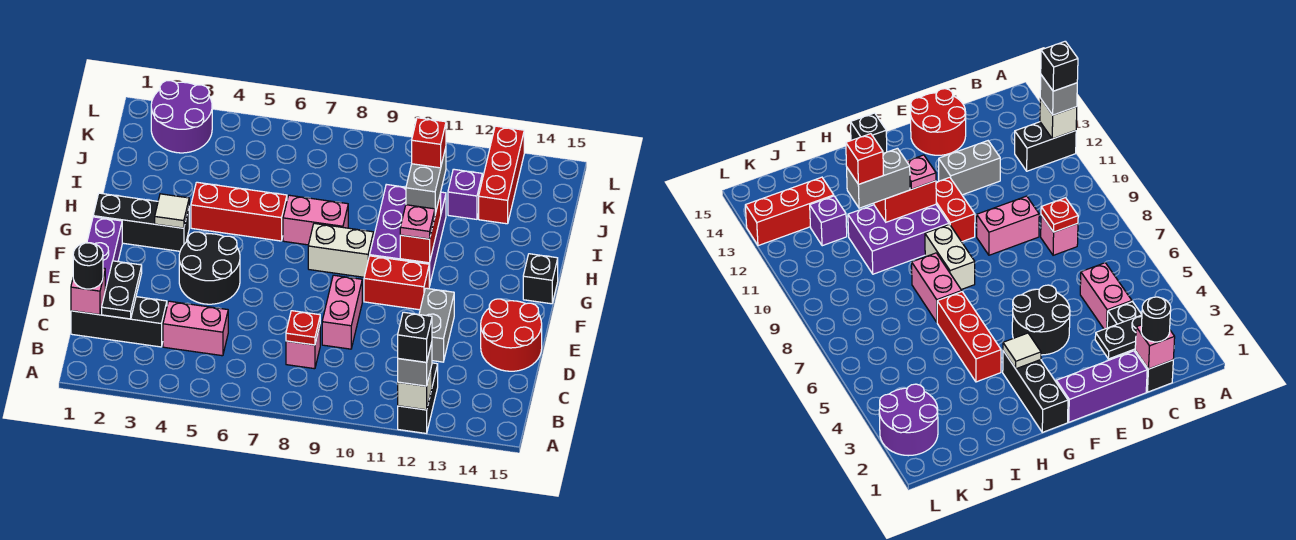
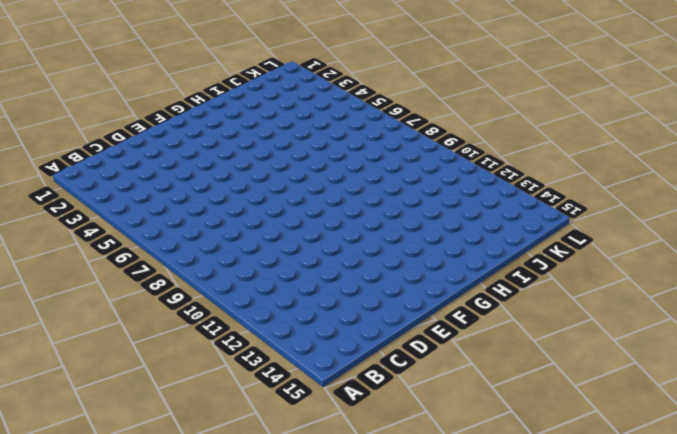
none -> black 1x2 brick [398,363,438,433]
none -> black 1x3 brick [71,297,167,347]
none -> pink 1x2 brick [163,301,228,356]
none -> pink 1x1 brick [286,326,320,369]

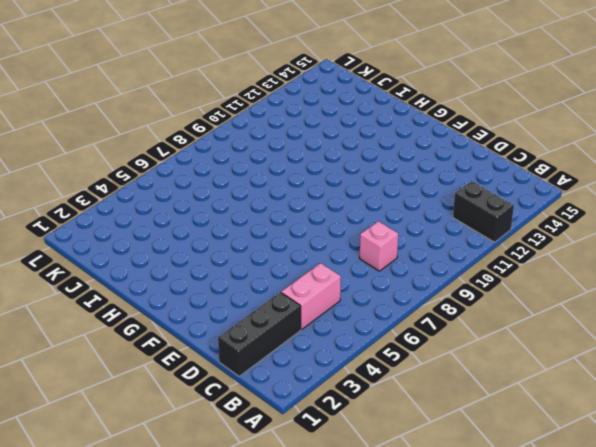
none -> purple 1x3 brick [87,217,122,290]
none -> pink 1x2 brick [322,275,362,349]
none -> grey 1x2 brick [419,288,454,362]
none -> red 2x2 round brick [481,299,542,371]

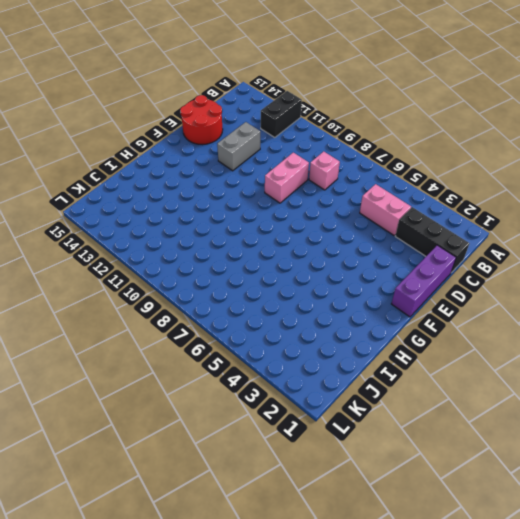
none -> black 2x2 round brick [179,232,240,304]
none -> red 1x2 brick [364,256,429,310]
none -> black 1x3 brick [93,193,189,251]
none -> white 1x2 brick [308,223,374,277]

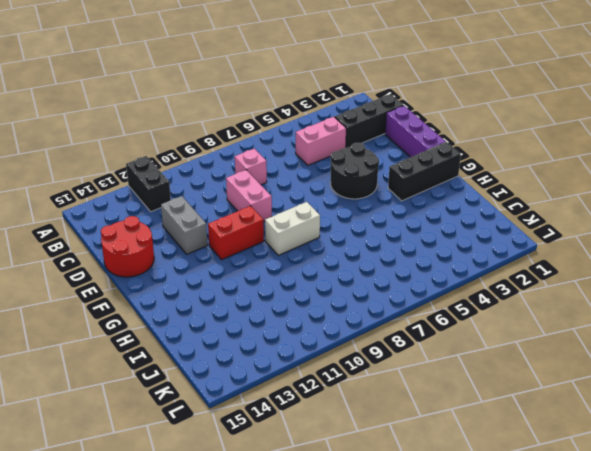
none -> purple 2x3 brick [370,184,446,286]
none -> black 1x1 brick [523,254,558,304]
none -> red 1x3 brick [191,182,287,241]
none -> pink 1x2 brick [283,195,348,245]

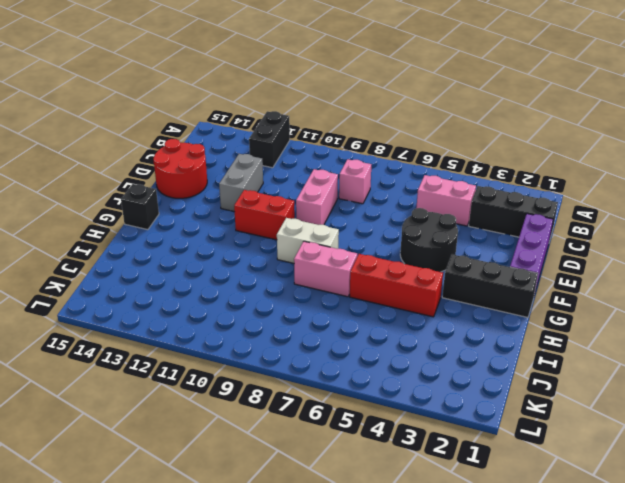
none -> purple 2x3 brick [370,184,446,286]
none -> purple 1x1 brick [448,169,482,219]
none -> red 1x3 brick [479,126,524,224]
none -> purple 2x2 round brick [151,81,212,153]

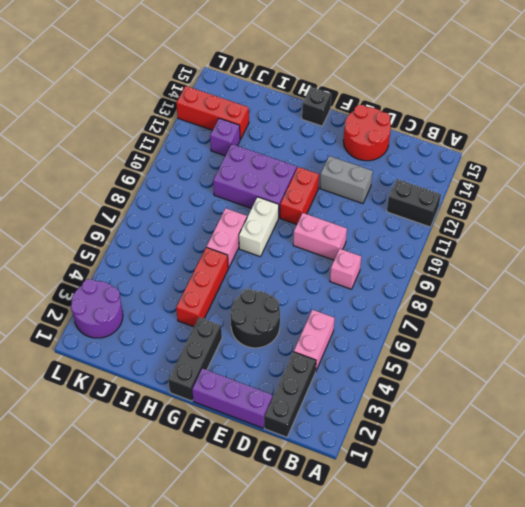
none -> white 1x1 brick [398,366,432,410]
none -> pink 1x1 brick [71,268,105,315]
none -> black 1x2 plate [102,261,142,319]
none -> red 1x1 plate [286,311,320,345]

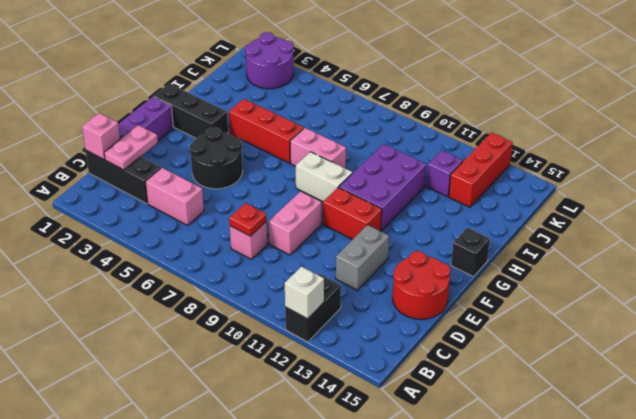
pink 1x2 plate [104,125,158,170] -> black 1x2 plate [102,261,142,319]
none -> white 1x1 tile [155,194,189,228]
none -> red 1x2 brick [400,193,441,263]
none -> grey 1x1 brick [398,342,432,386]
none -> black 1x1 round brick [73,243,103,289]

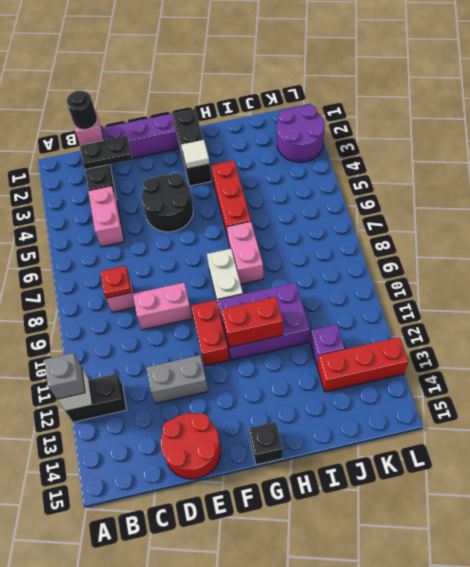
none -> pink 1x1 plate [400,205,435,239]
none -> grey 1x2 brick [406,148,446,214]
none -> black 1x1 brick [398,312,432,362]
none -> red 1x1 brick [412,118,446,168]

